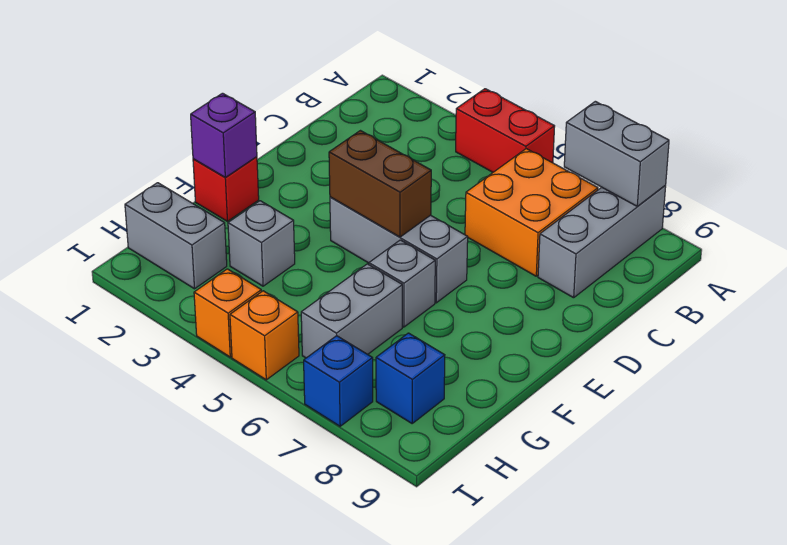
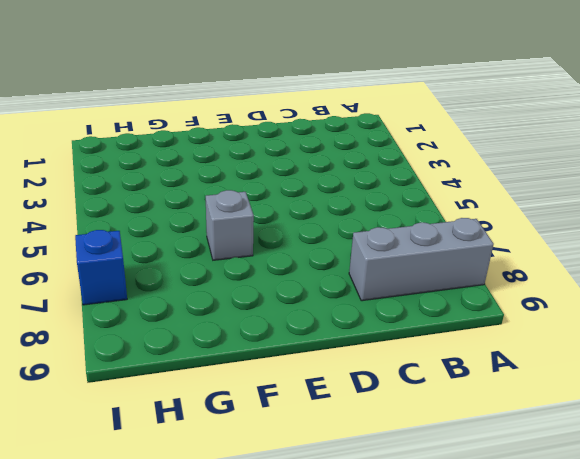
none -> red 1x2 brick [456,89,555,172]
none -> orange 2x2 brick [465,149,598,276]
none -> grey 1x3 brick [330,197,468,303]

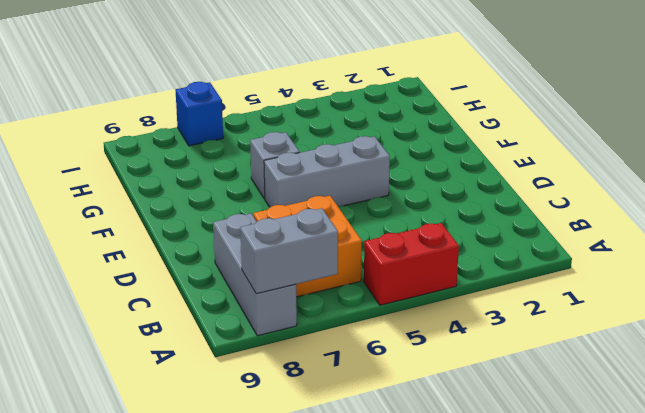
none -> red 1x1 brick [193,157,259,221]
none -> grey 1x1 brick [228,201,295,286]
none -> grey 1x2 brick [301,264,402,358]

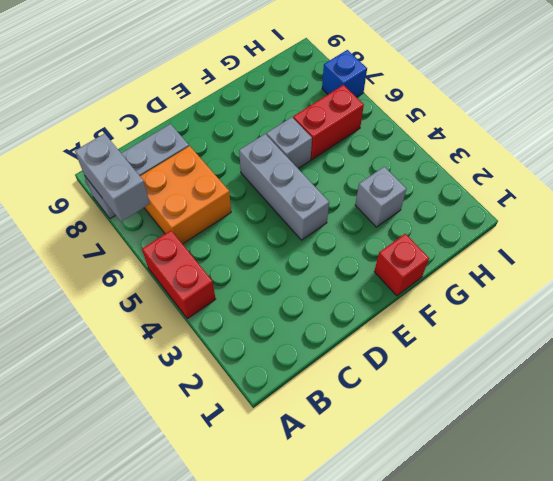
red 1x2 brick [293,85,364,160] -> grey 1x2 brick [301,264,402,358]
none -> grey 1x2 brick [125,183,227,289]
none -> blue 1x1 brick [376,333,445,423]
none -> orange 1x1 brick [194,269,261,357]

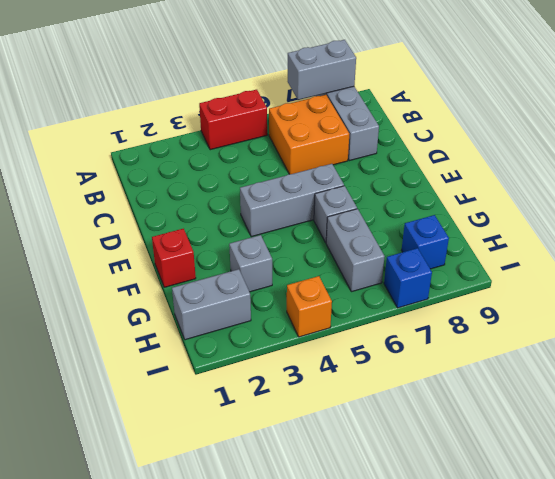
none -> orange 1x1 brick [230,291,299,380]
none -> brown 1x2 brick [329,131,431,237]
none -> purple 1x1 brick [191,93,257,177]

